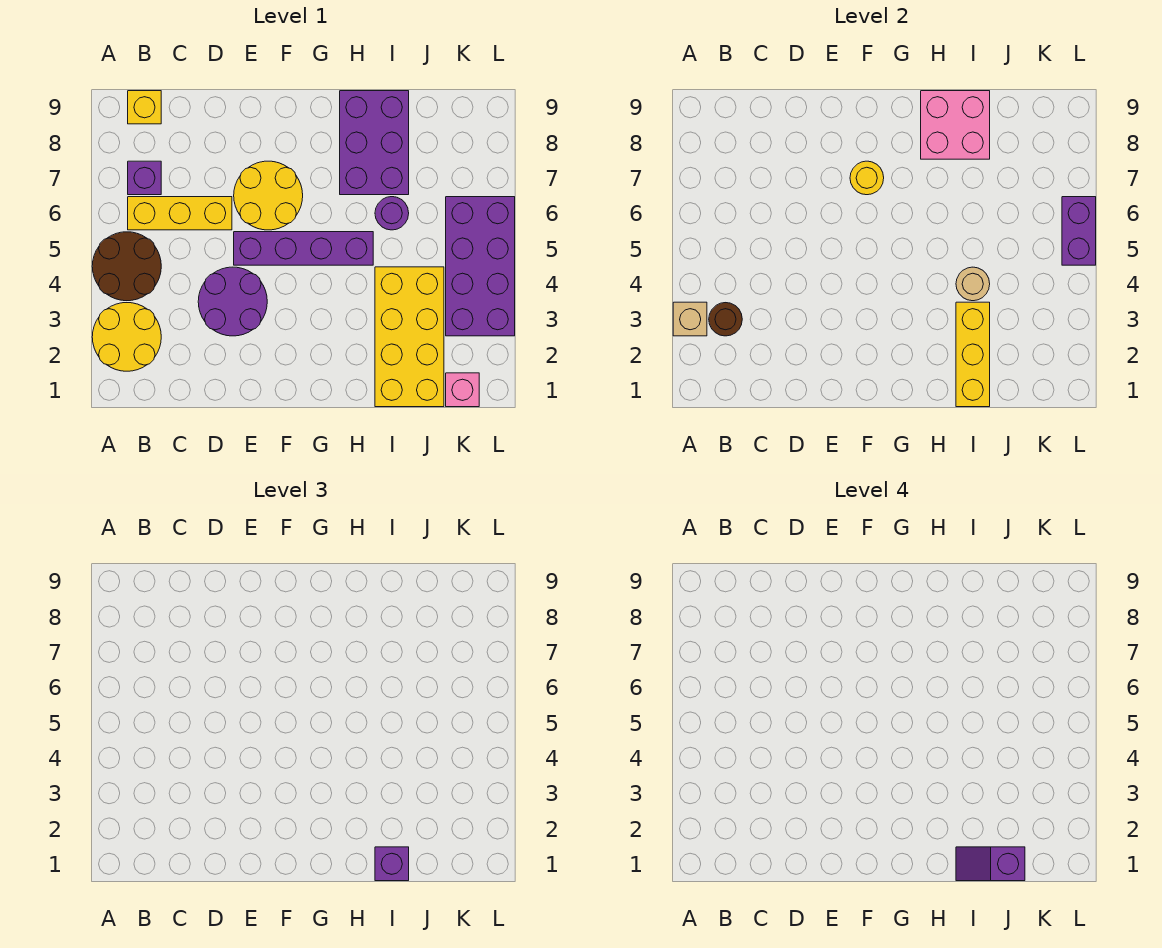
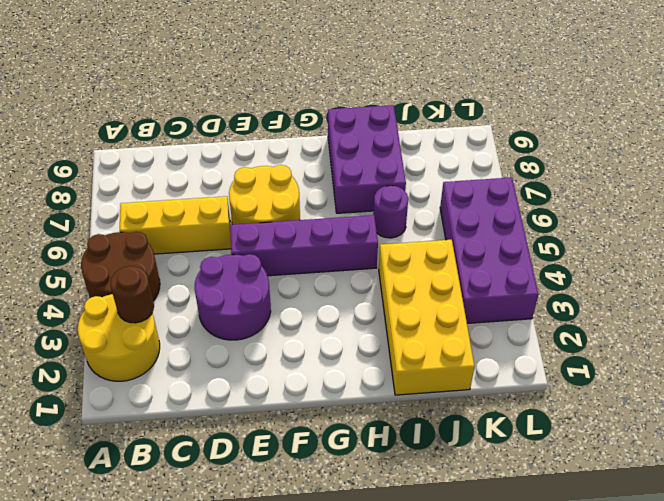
none -> purple 1x1 brick [128,161,161,195]
none -> yellow 1x1 brick [128,91,161,124]
none -> pink 1x1 brick [446,373,479,407]

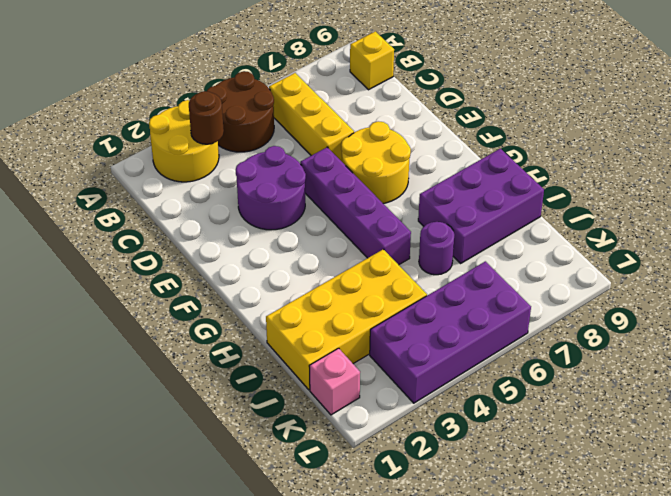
none -> purple 1x1 brick [128,161,161,195]
none -> tan 1x1 brick [673,302,707,336]
none -> yellow 1x1 round brick [850,161,884,195]

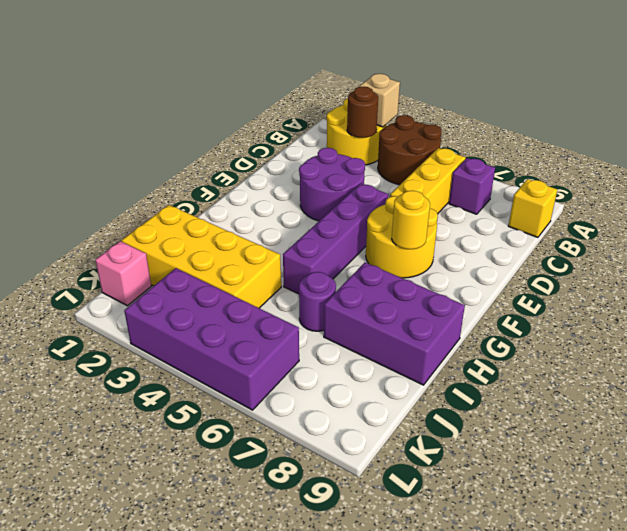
none -> pink 2x2 brick [921,91,990,159]
none -> yellow 1x3 brick [956,302,990,407]
none -> tan 1x1 round brick [956,267,990,301]

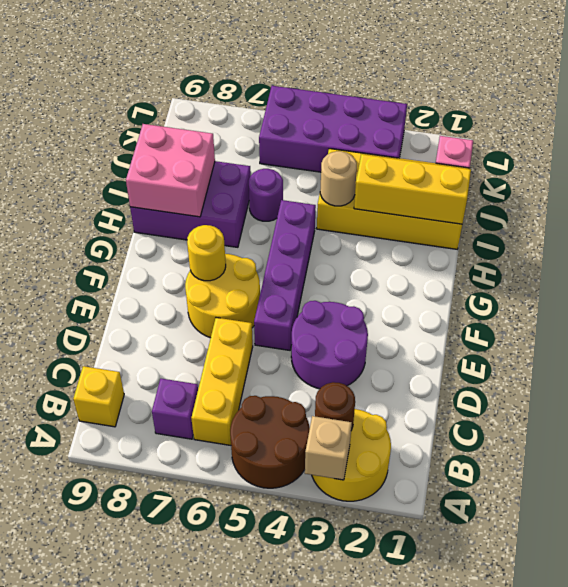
none -> purple 1x2 brick [1062,197,1096,265]
none -> purple 1x1 brick [375,847,409,881]
none -> purple 1x2 slope [956,847,1025,881]

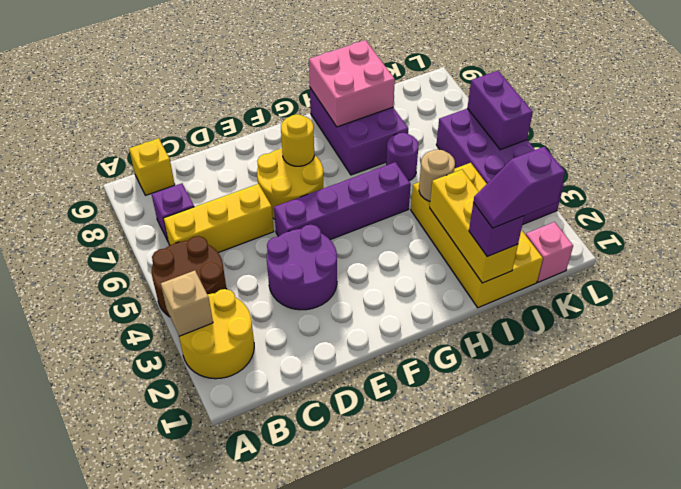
none -> brown 1x1 round brick [709,303,742,336]

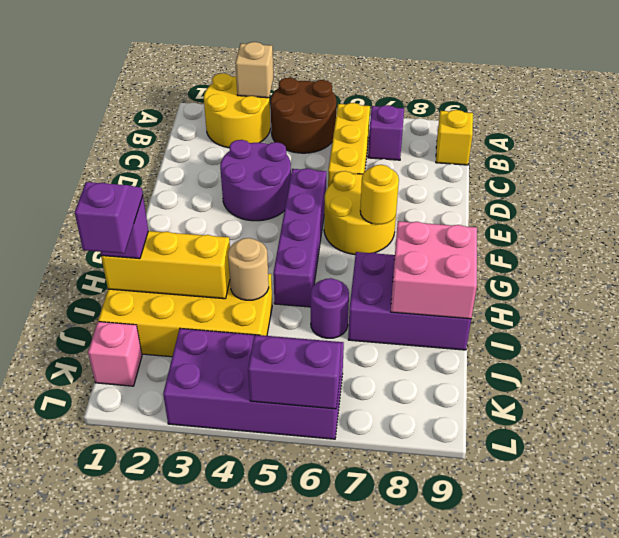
none -> brown 1x1 round brick [709,303,742,336]

